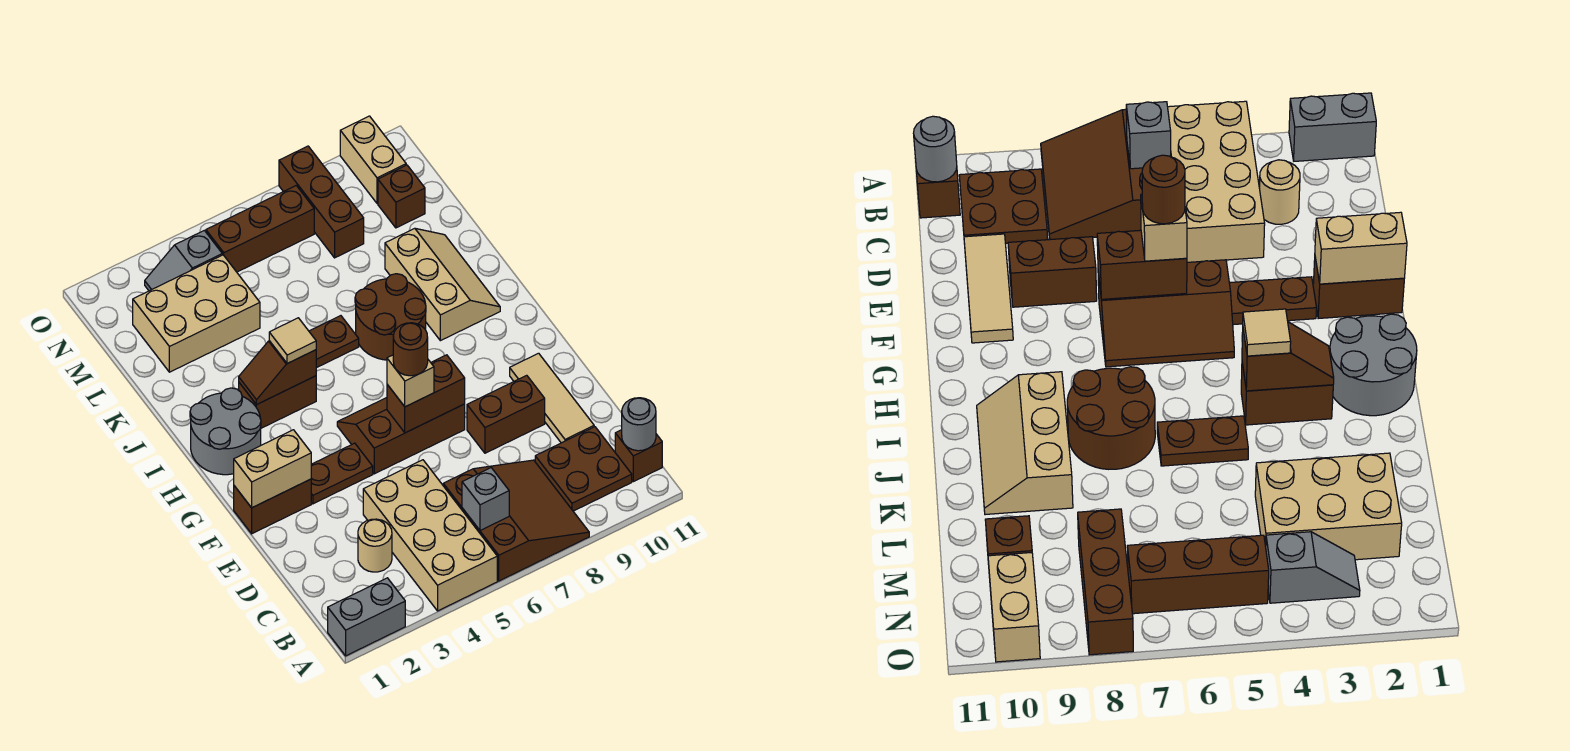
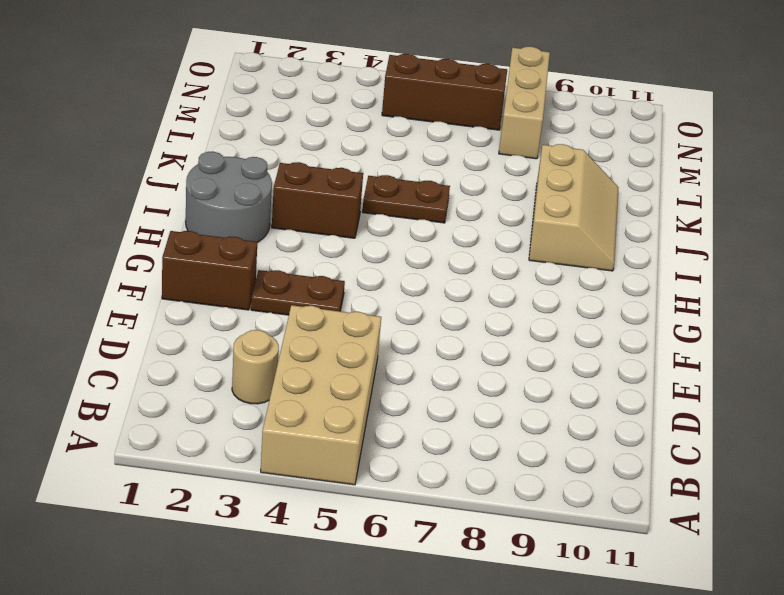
tan 1x3 brick [499,47,550,159] -> brown 1x3 brick [279,146,364,258]
none -> grey 1x2 brick [328,578,405,656]
none -> brown 3x3 slope [443,460,589,581]
none -> brown 2x2 plate [535,427,632,511]
none -> brown 1x1 brick [615,430,662,482]

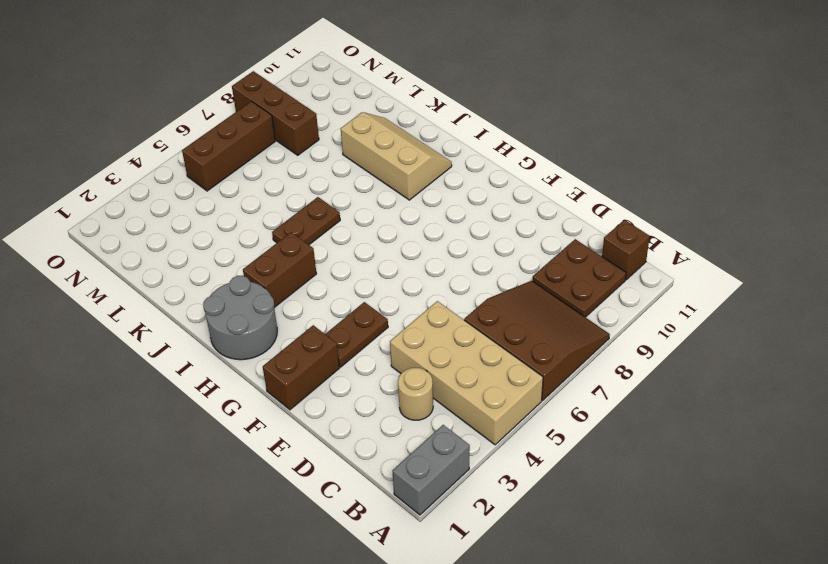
none -> tan 1x3 tile [510,353,594,443]
none -> brown 1x2 brick [467,375,545,453]
none -> brown 2x3 slope [337,398,465,474]
none -> brown 2x2 round brick [355,274,426,360]

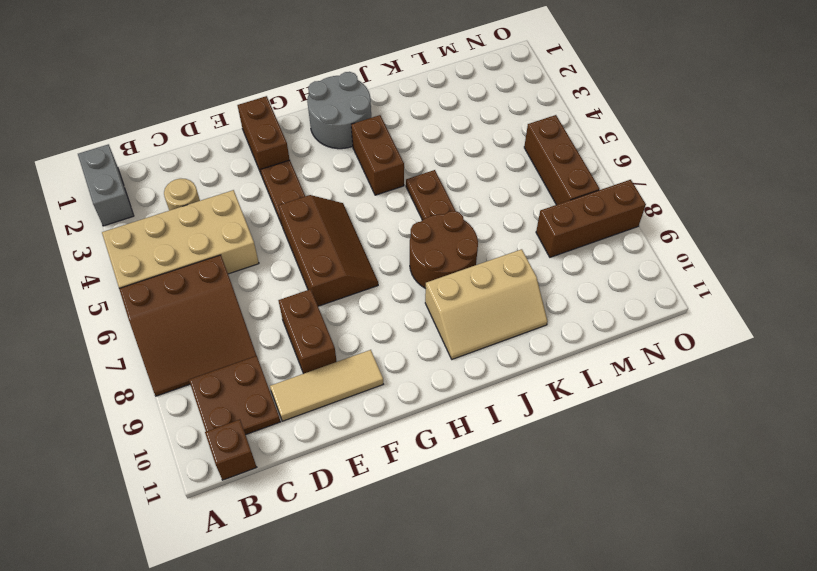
none -> tan 2x3 brick [133,255,260,372]
none -> brown 1x1 brick [378,165,425,228]
none -> grey 1x2 slope [145,230,222,291]
none -> tan 1x2 brick [340,116,406,203]

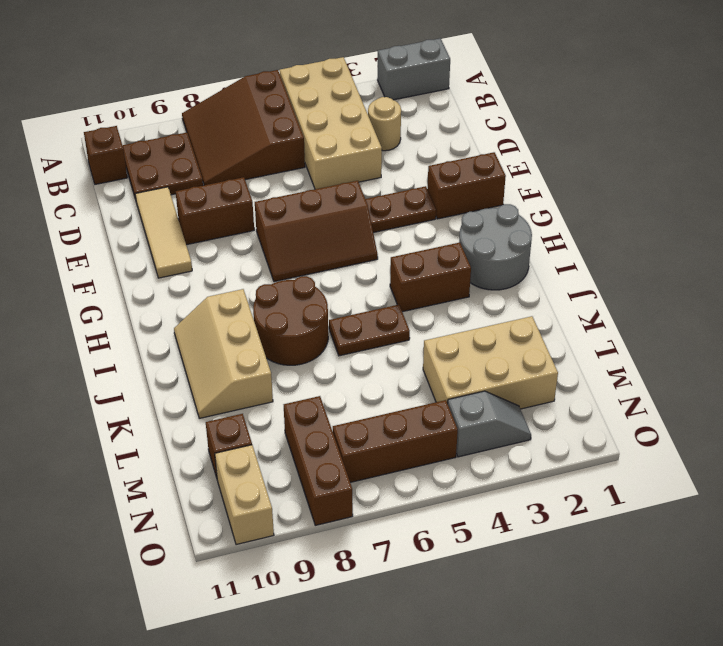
none -> grey 1x1 brick [462,468,509,530]
none -> grey 1x1 round brick [622,398,656,451]
none -> tan 1x2 brick [234,430,311,508]
none -> brown 1x2 brick [387,355,465,433]

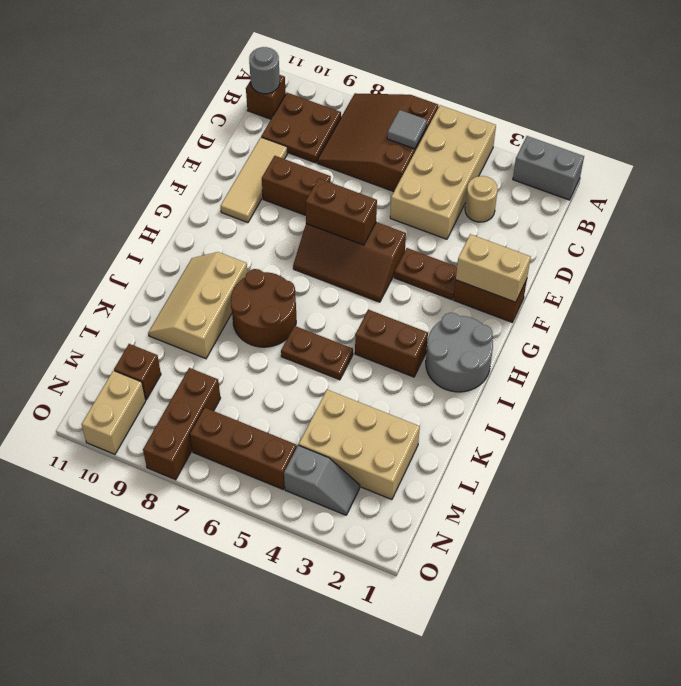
grey 1x1 tile [387,110,427,149] -> grey 1x1 brick [462,468,509,530]
none -> brown 1x2 slope [239,341,316,405]
none -> tan 1x1 brick [387,355,434,407]
none -> tan 1x1 tile [269,318,316,364]
none -> brown 1x1 round brick [393,323,428,376]

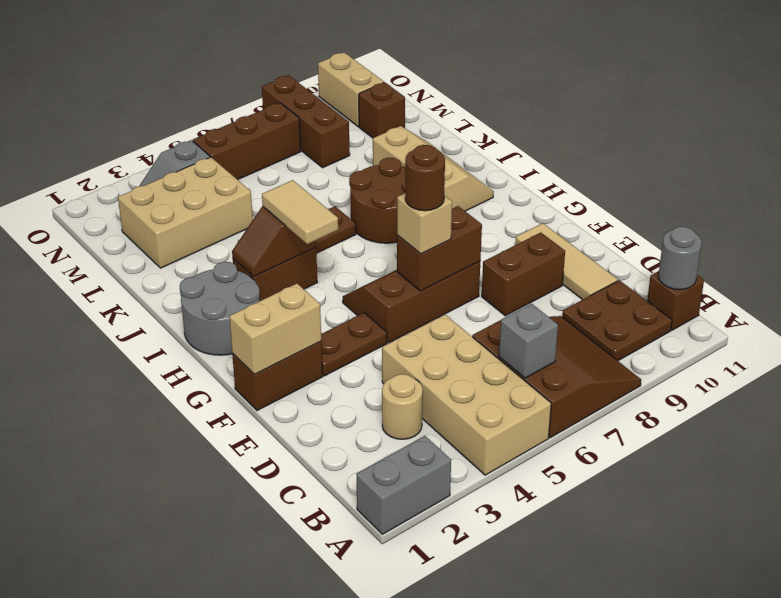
tan 1x2 tile [262,180,338,244] -> tan 1x1 tile [269,318,316,364]

